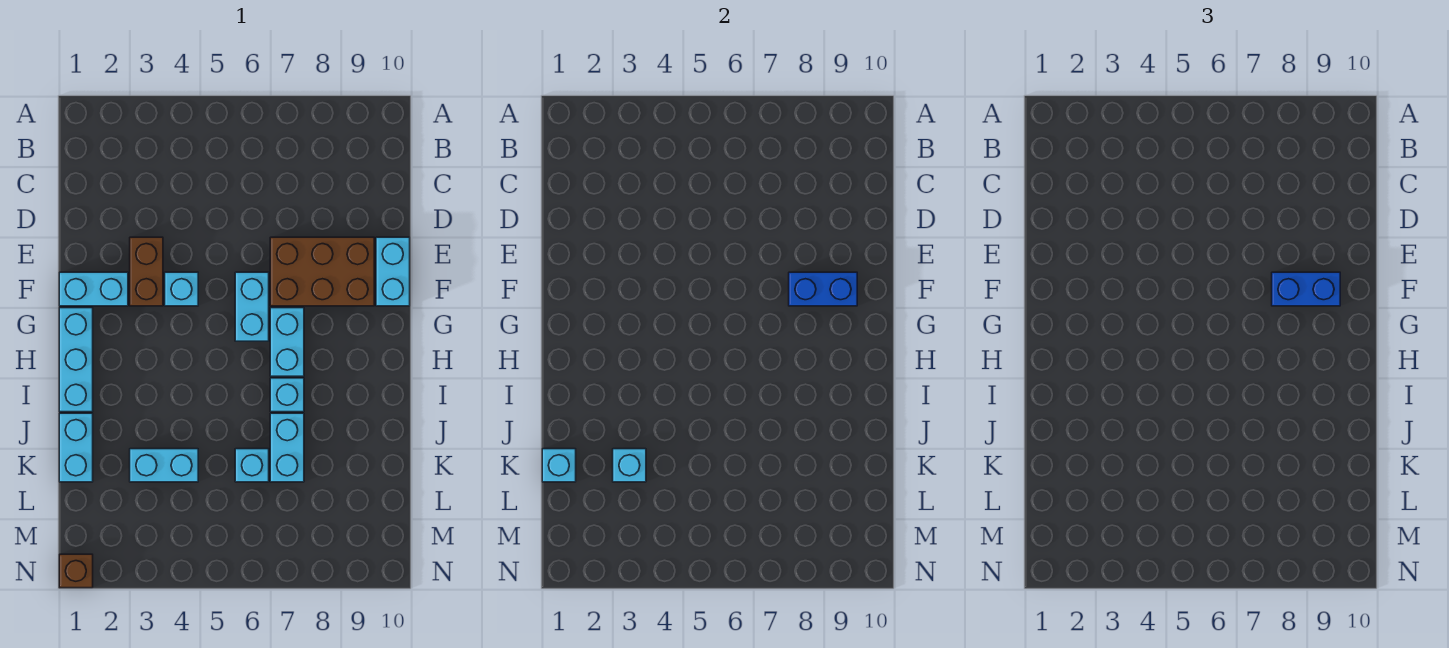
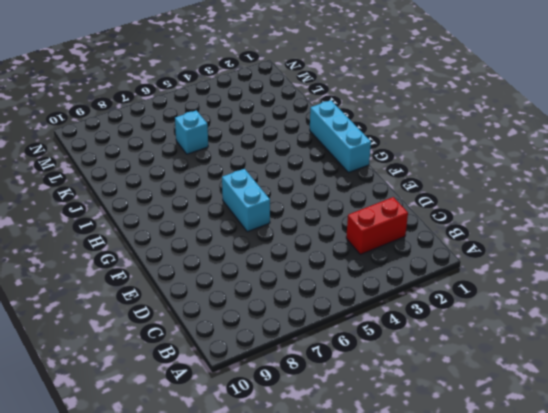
red 1x2 brick [346,197,408,254] -> none
none -> brown 1x2 brick [130,237,163,306]
none -> brown 2x3 brick [270,237,374,306]
none -> cyan 1x2 brick [376,237,410,306]

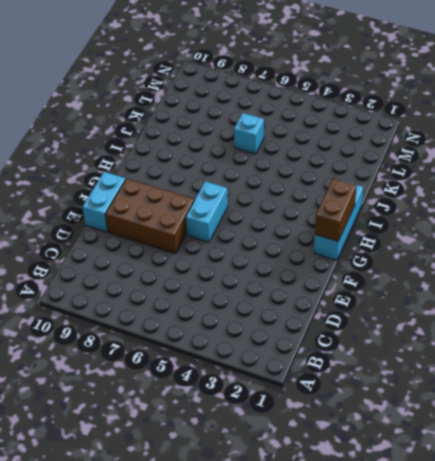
brown 1x2 brick [315,178,357,241] -> brown 1x2 brick moved to [130,237,163,306]
none -> cyan 1x2 brick [59,272,128,306]
none -> cyan 1x1 brick [165,272,198,306]
none -> cyan 1x2 brick [270,308,304,376]

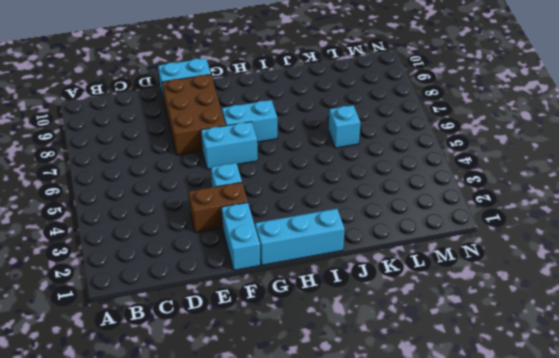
none -> cyan 1x1 brick [270,378,304,412]
none -> cyan 1x2 brick [59,413,93,482]
none -> cyan 1x2 brick [270,413,304,482]

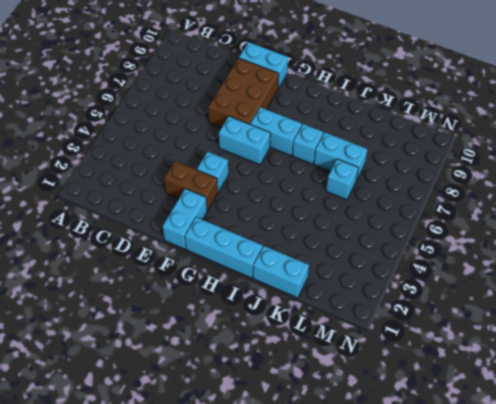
none -> cyan 1x2 brick [130,449,198,482]
none -> brown 1x1 brick [59,554,93,588]
none -> blue 1x2 brick [789,272,857,306]

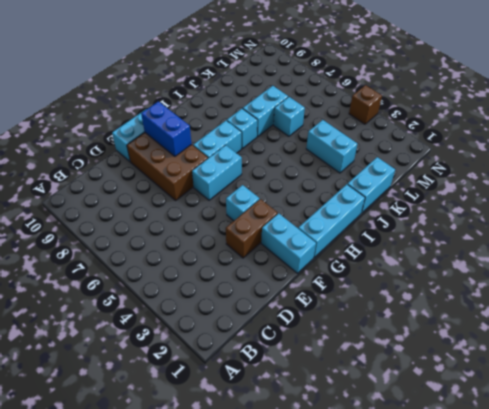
brown 1x1 brick [349,85,382,124] -> brown 1x1 brick moved to [59,554,93,588]
none -> cyan 1x1 brick [542,449,576,482]
none -> cyan 1x1 brick [613,449,646,482]
none -> blue 1x2 brick [1272,272,1340,306]

